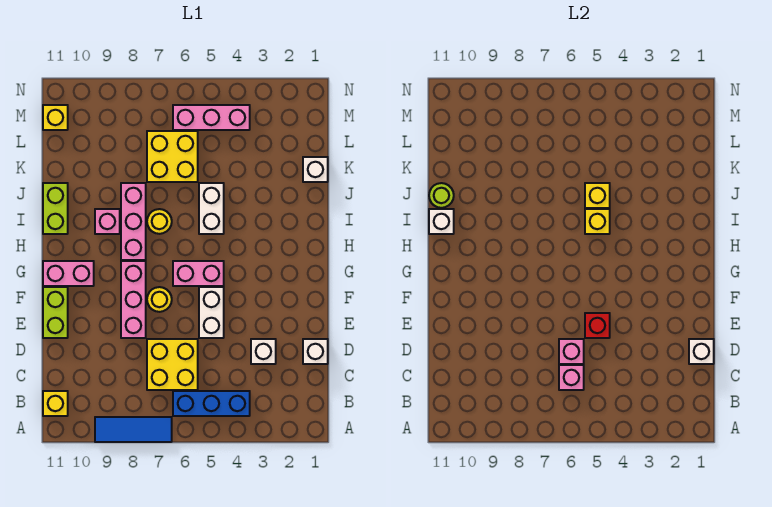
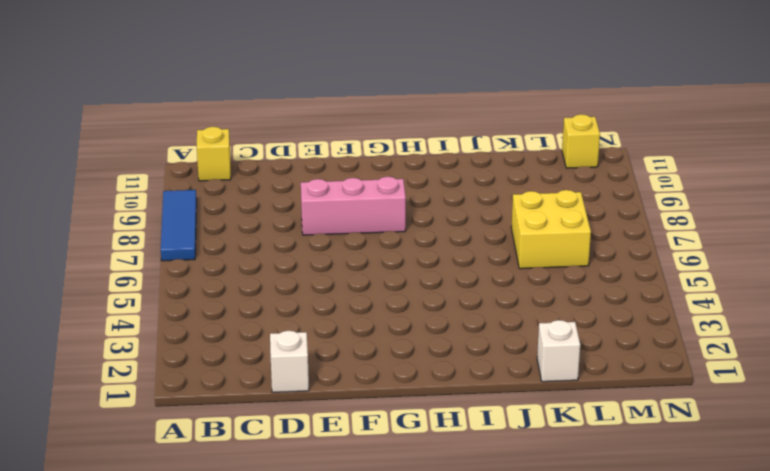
none -> blue 1x3 brick [173,391,250,416]
none -> yellow 2x2 brick [147,339,198,390]
none -> white 1x1 brick [251,339,276,364]

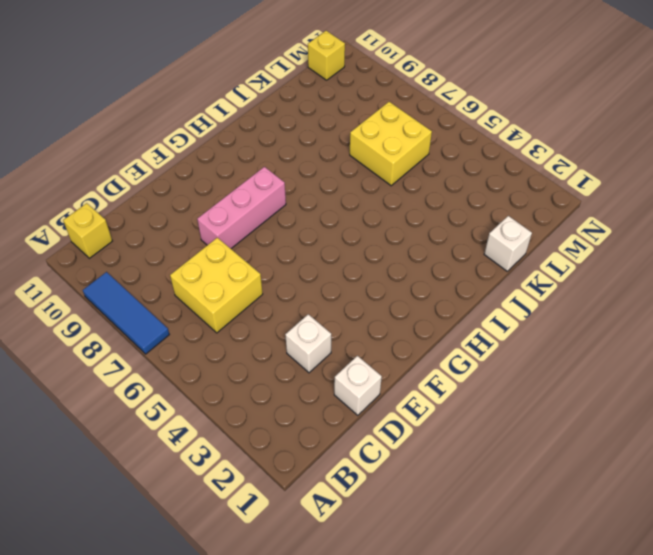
none -> blue 1x3 brick [173,391,250,416]
none -> white 1x2 brick [199,287,224,338]
none -> lime 1x2 brick [43,287,68,338]

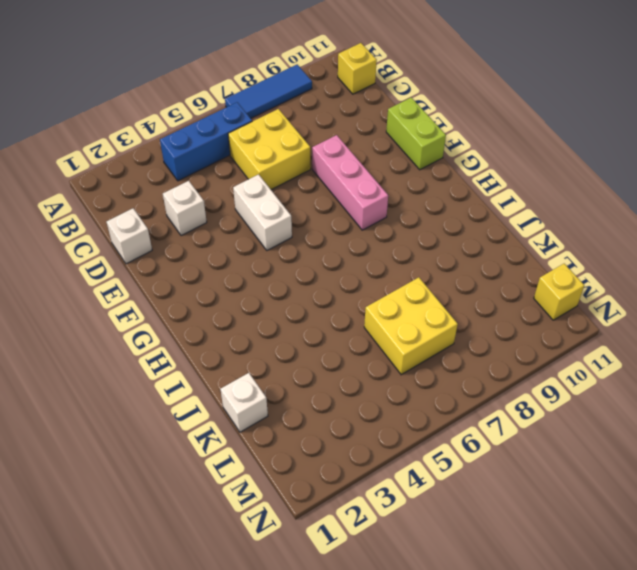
none -> yellow 1x1 round brick [147,287,172,312]
none -> pink 1x2 brick [173,261,224,286]
none -> pink 1x2 brick [43,261,94,286]

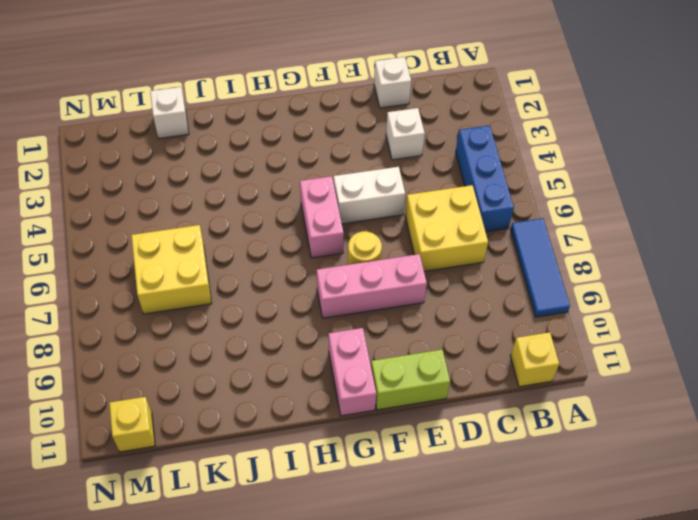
none -> pink 1x3 brick [121,183,146,260]
none -> white 1x2 brick [199,183,224,234]
none -> yellow 1x1 round brick [147,209,172,234]

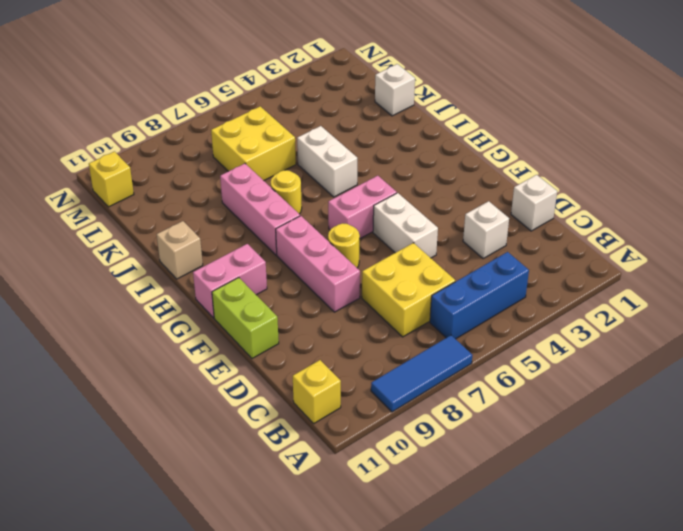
tan 1x1 brick [157,221,203,279] -> lime 1x2 brick [43,183,68,234]
none -> pink 1x1 brick [95,209,120,234]
none -> pink 1x3 brick [173,105,250,130]
none -> pink 1x1 brick [559,365,584,390]

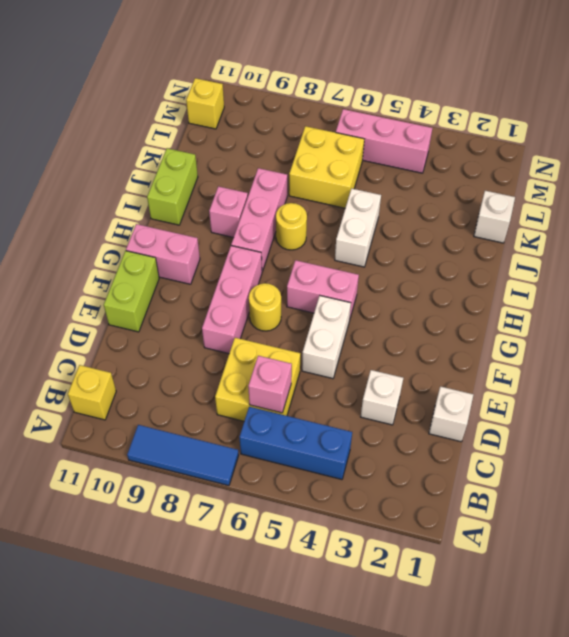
none -> white 1x1 brick [689,339,714,364]
none -> pink 1x1 brick [559,339,584,364]
none -> red 1x1 brick [585,313,610,338]

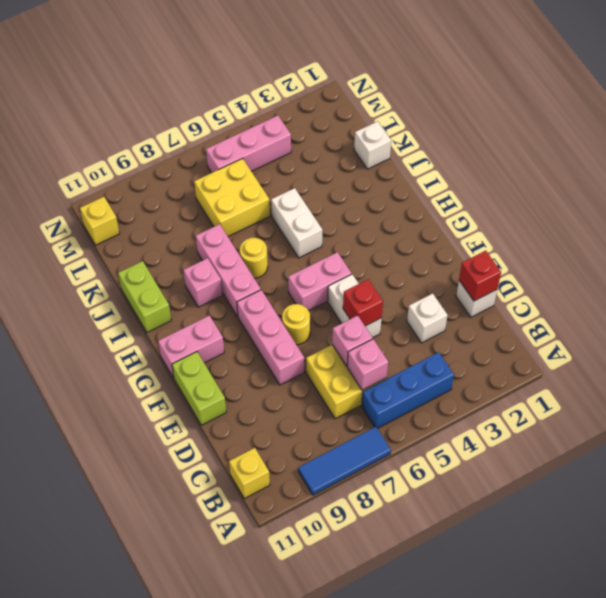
red 1x1 brick [459,251,501,301] -> white 1x1 brick [689,339,714,364]
none -> yellow 1x1 brick [585,209,610,234]
none -> white 1x1 brick [429,209,454,234]
none -> yellow 1x1 brick [585,183,610,208]

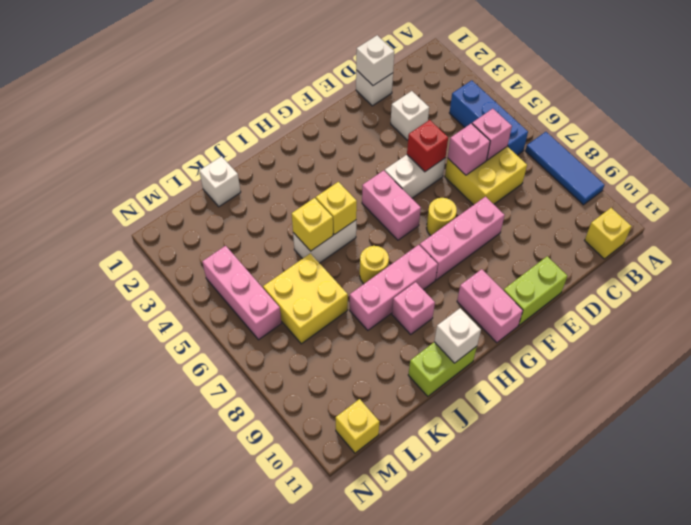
none -> lime 1x1 round brick [429,183,454,208]

